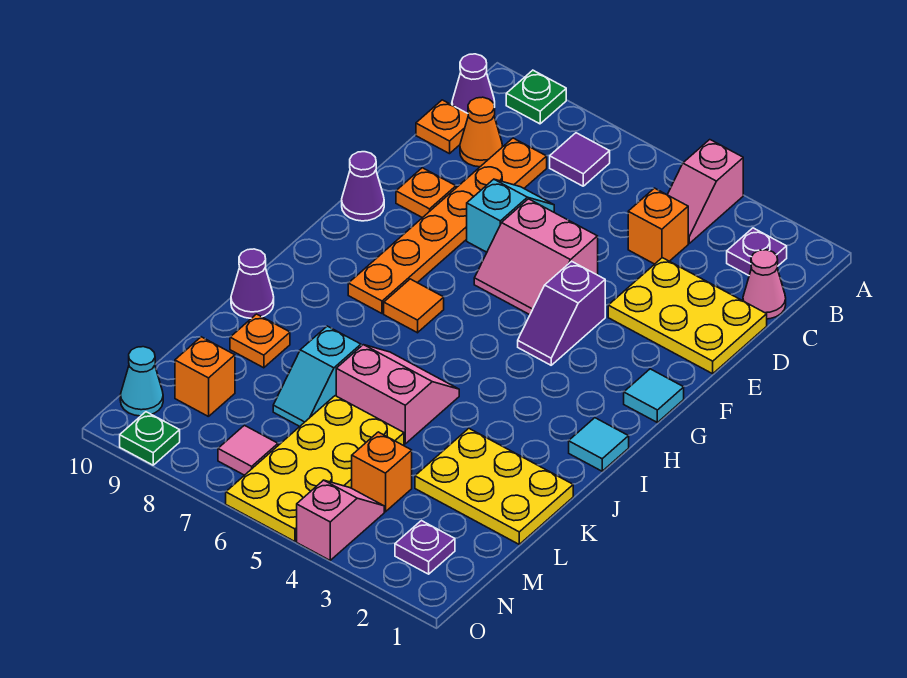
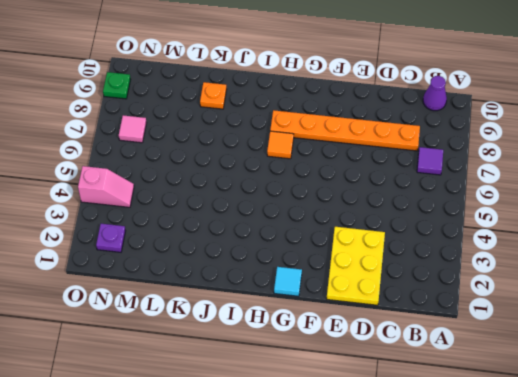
none -> pink 1x2 slope [667,140,743,243]
none -> green 1x1 plate [506,70,566,124]
none -> purple 1x1 plate [727,228,787,275]
none -> pink 1x1 cone [743,250,786,319]

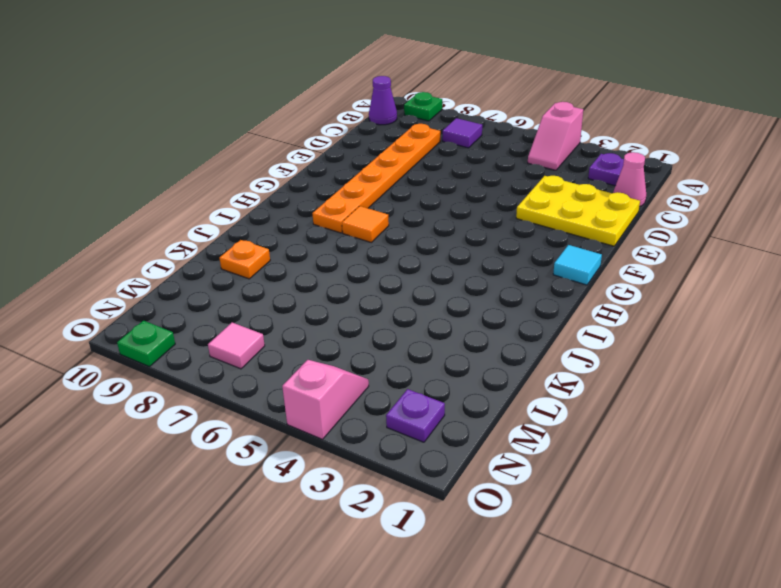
none -> orange 1x1 brick [628,188,688,264]
none -> orange 1x1 cone [460,97,503,167]
none -> orange 1x1 plate [416,100,468,154]
none -> cyan 1x2 slope [467,179,554,252]

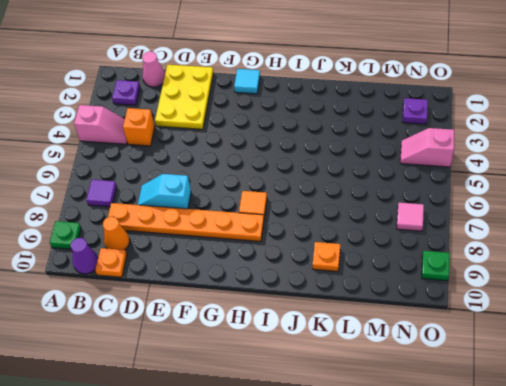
none -> pink 2x2 slope [474,199,598,315]
none -> orange 1x1 plate [396,168,456,218]
none -> purple 1x2 slope [518,261,605,365]
none -> purple 1x1 cone [342,152,384,221]

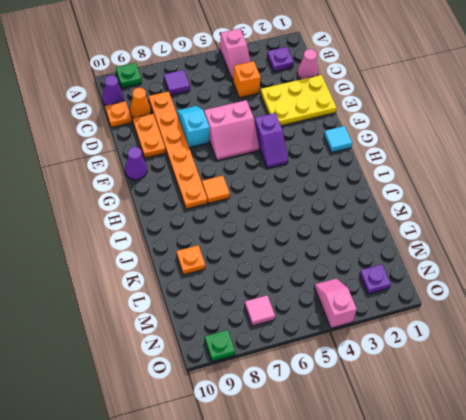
orange 1x2 plate [133,114,166,158] -> orange 1x1 plate [396,168,456,218]
none -> cyan 1x1 tile [569,418,629,471]
none -> pink 2x2 slope [336,345,459,444]
none -> purple 1x1 cone [231,249,274,318]
none -> yellow 2x3 plate [415,428,573,544]

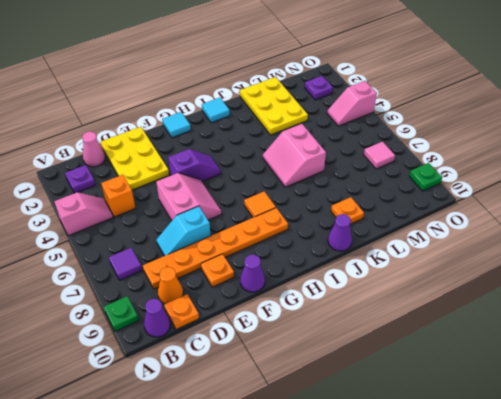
none -> cyan 1x2 slope [273,326,361,427]
none -> yellow 2x4 plate [226,396,404,541]
none -> orange 1x1 brick [352,432,412,512]
none -> orange 1x1 brick [175,337,235,417]

